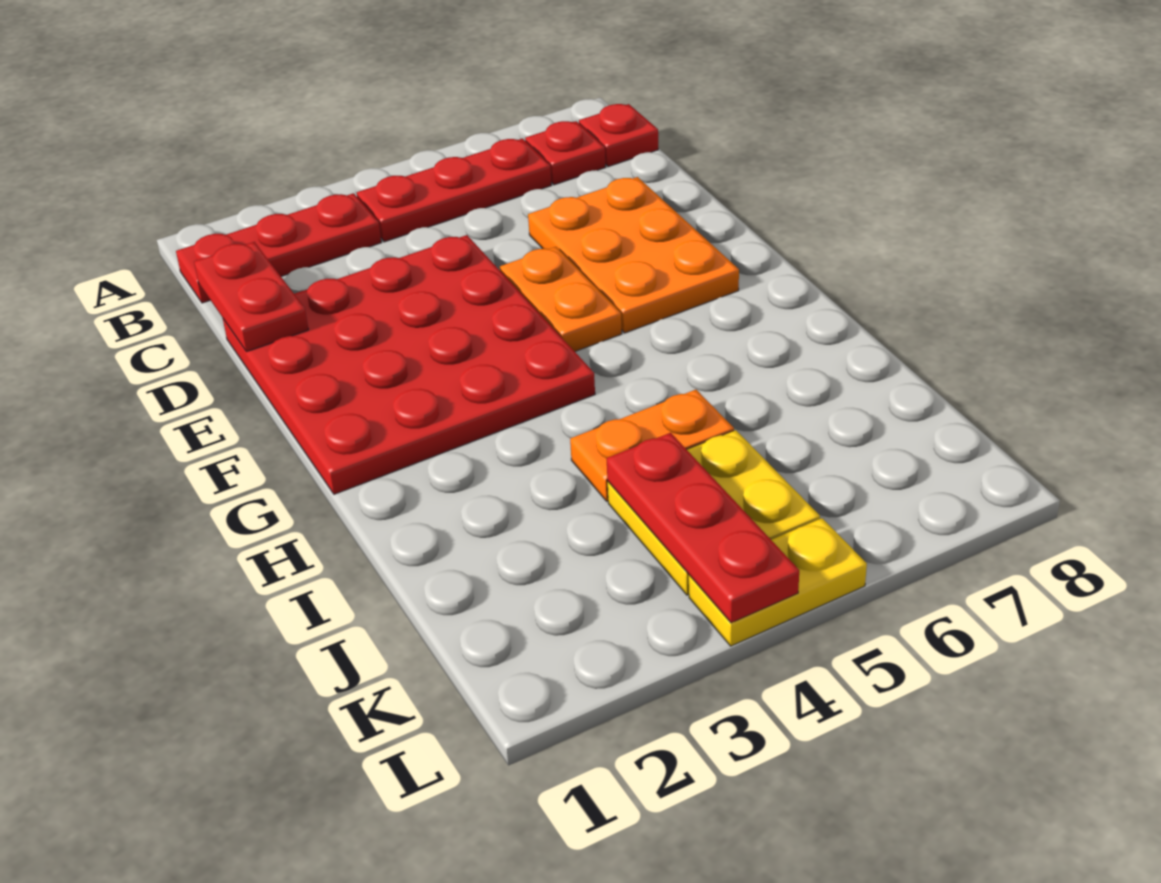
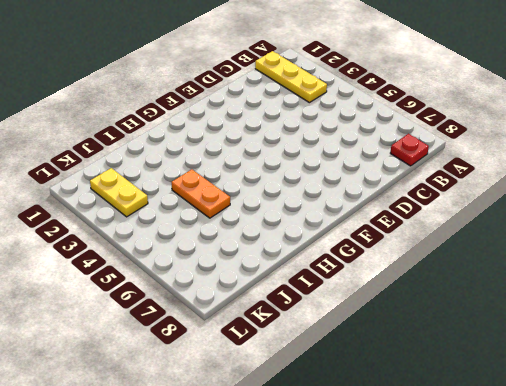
yellow 1x3 plate [255,51,327,103] -> red 1x3 plate [176,193,381,303]
yellow 1x2 plate [90,168,148,217] -> yellow 1x2 plate moved to [689,518,867,646]
none -> red 1x3 plate [357,139,551,242]
none -> red 1x1 plate [525,121,606,185]
none -> red 4x4 plate [223,235,595,494]

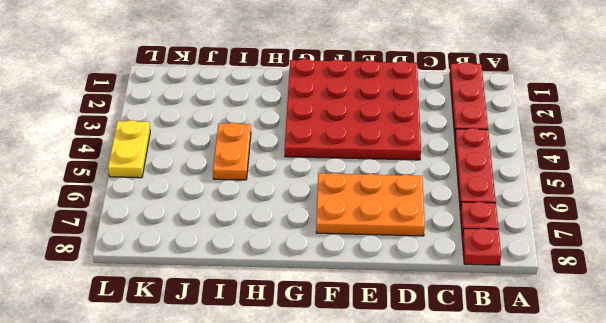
none -> orange 1x2 plate [500,247,622,351]
none -> yellow 2x2 plate [608,430,820,595]
none -> red 1x2 plate [194,242,309,352]

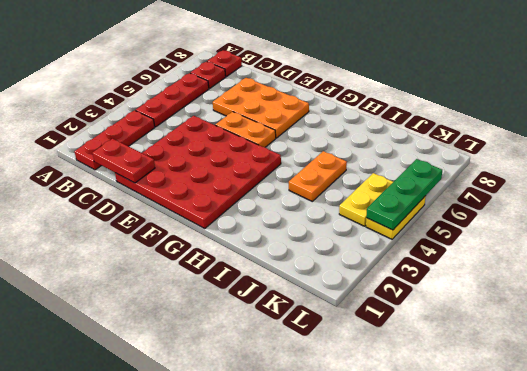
yellow 1x2 plate [339,173,393,226] -> yellow 2x2 plate [608,430,820,595]
green 1x3 plate [366,159,442,230] -> red 1x3 plate [607,433,799,623]

